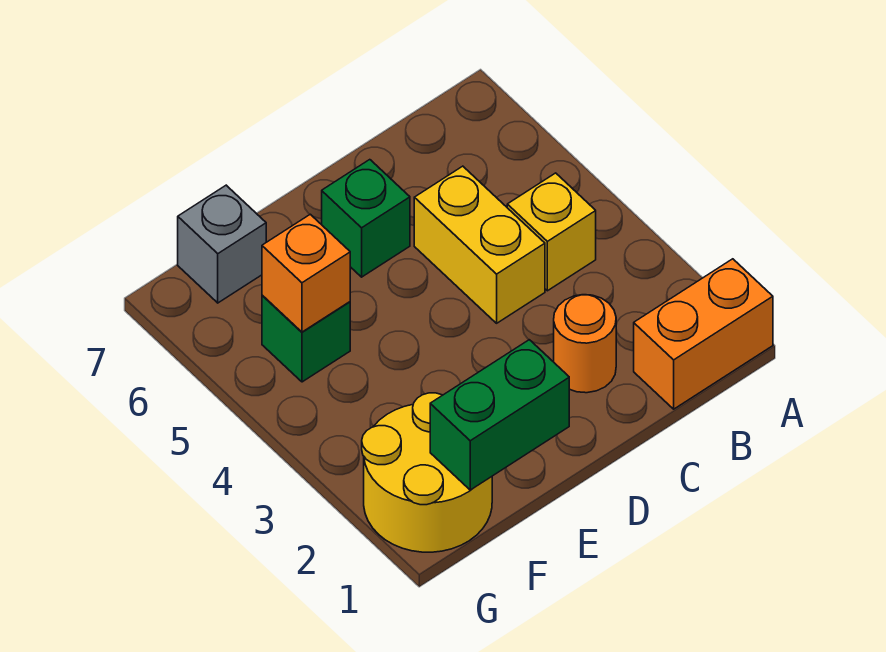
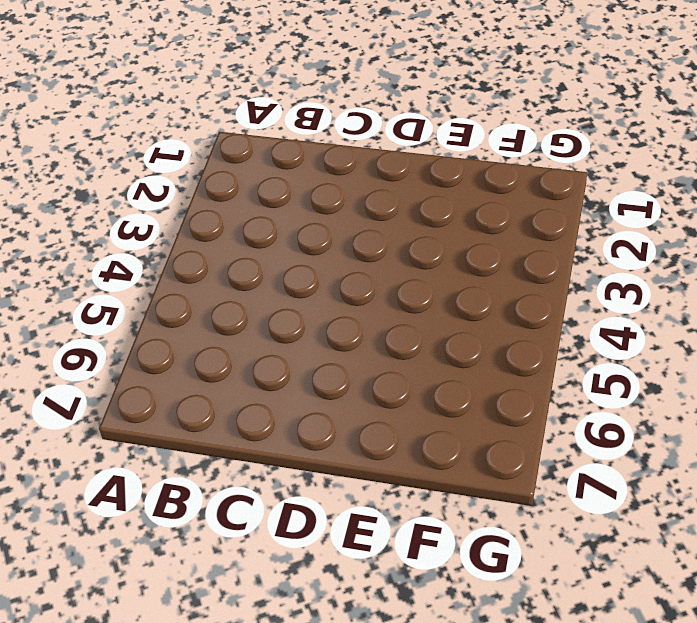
none -> orange 1x2 brick [634,259,773,409]
none -> yellow 1x1 brick [507,173,596,291]

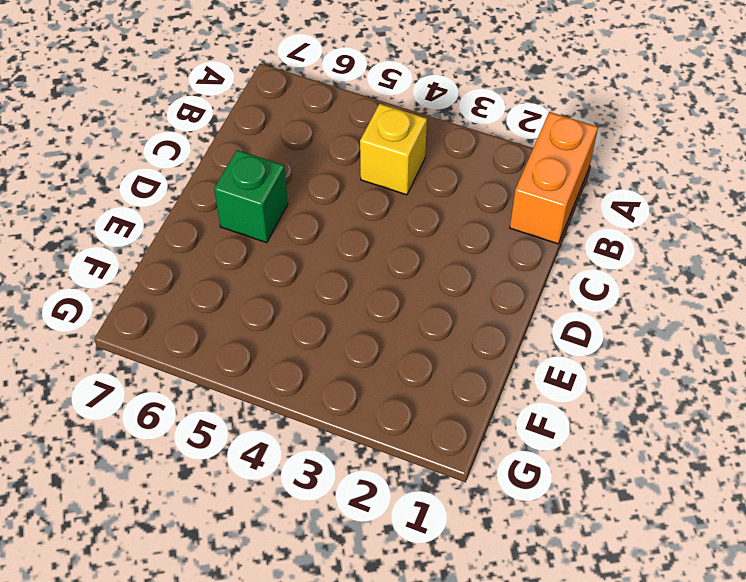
none -> orange 1x1 round brick [554,295,616,393]
none -> yellow 1x2 brick [414,166,545,323]

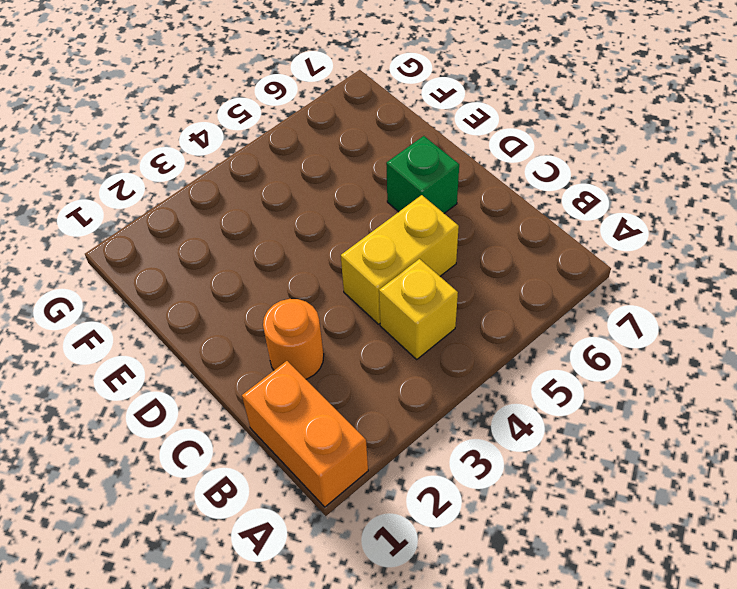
none -> yellow 2x2 round brick [362,393,492,552]
none -> green 1x1 brick [262,295,350,382]

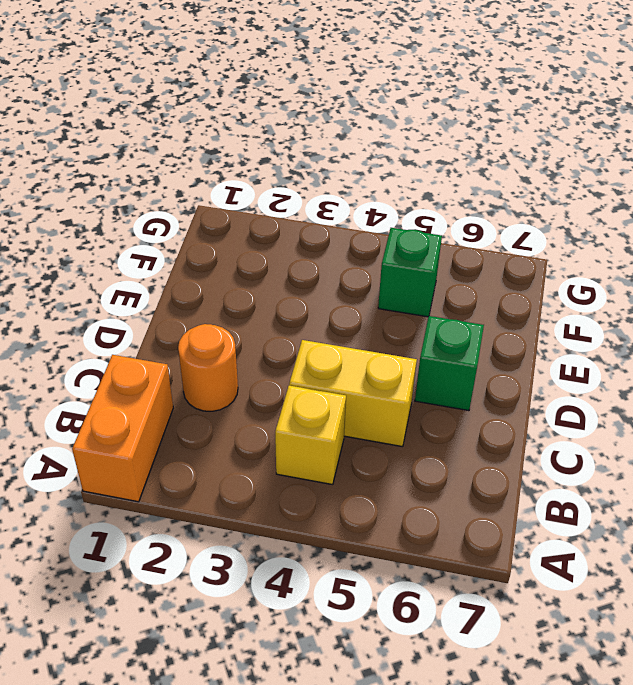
none -> yellow 2x2 round brick [362,393,492,552]
none -> grey 1x1 brick [178,185,266,303]

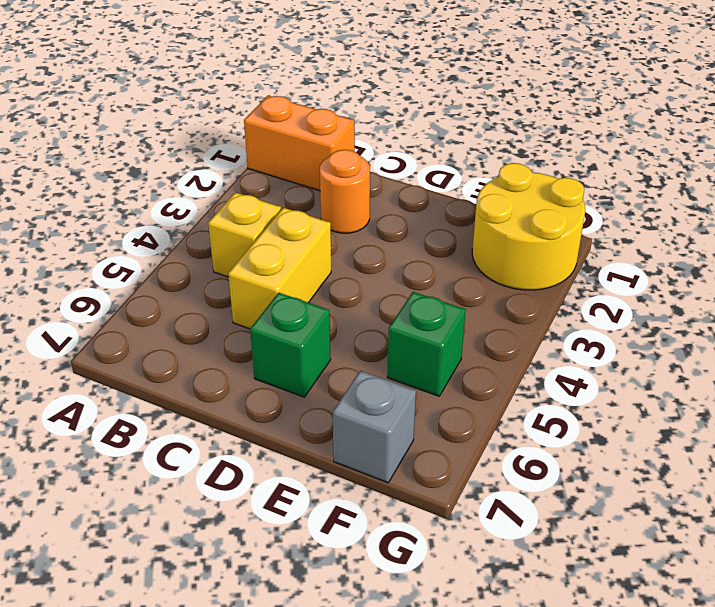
none -> green 1x2 brick [430,340,569,490]
none -> orange 1x1 brick [262,214,350,332]

